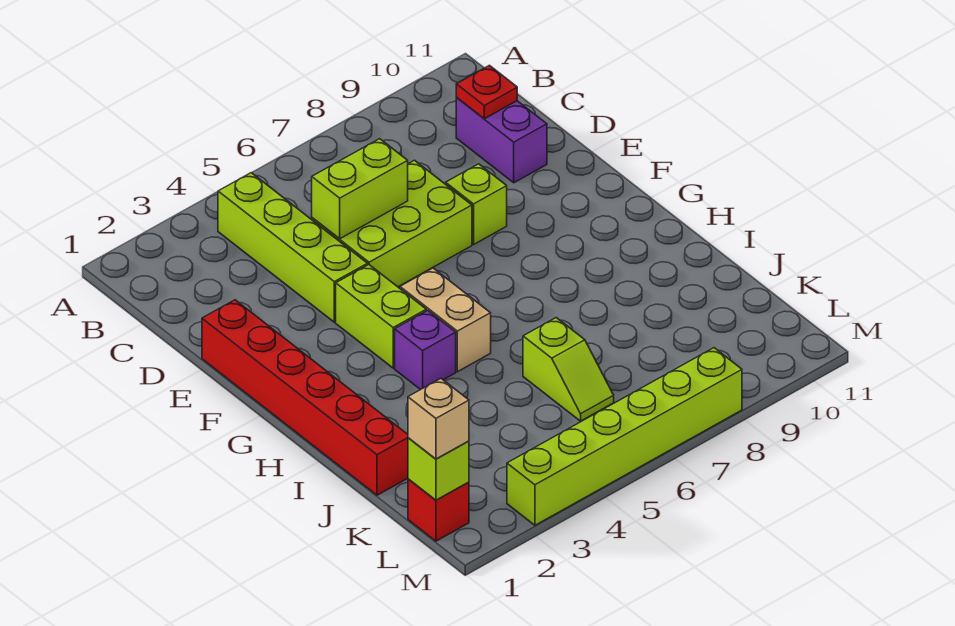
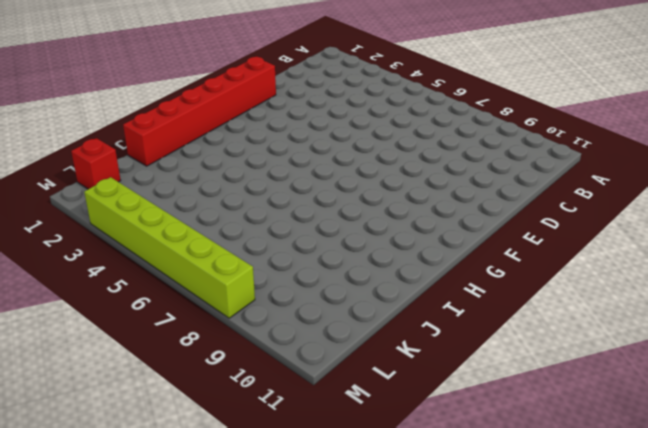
none -> lime 1x4 brick [218,173,368,322]
none -> purple 1x2 brick [456,97,547,183]
none -> lime 2x3 brick [312,160,472,287]

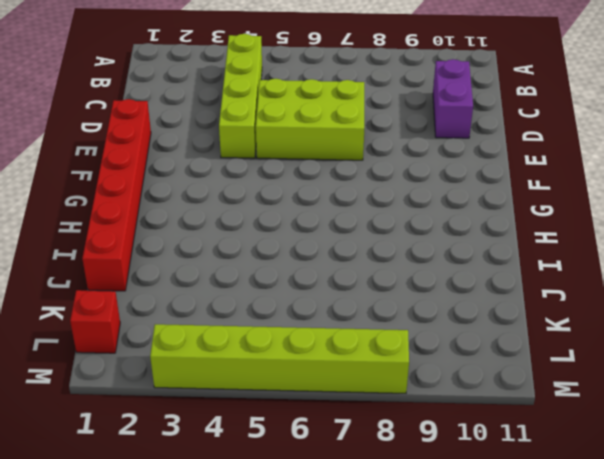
none -> lime 1x1 brick [446,164,507,244]
none -> lime 1x2 brick [336,265,426,368]
none -> tan 1x2 brick [400,268,491,372]

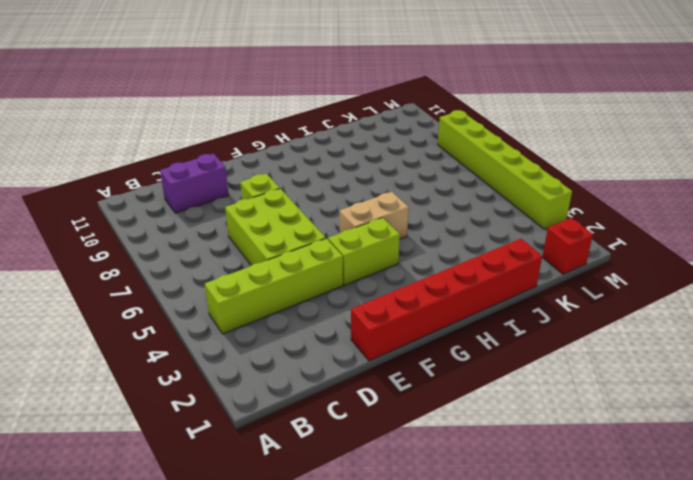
none -> purple 1x1 brick [395,310,456,390]
none -> lime 1x2 slope [523,318,614,421]
none -> red 1x1 plate [456,65,517,119]

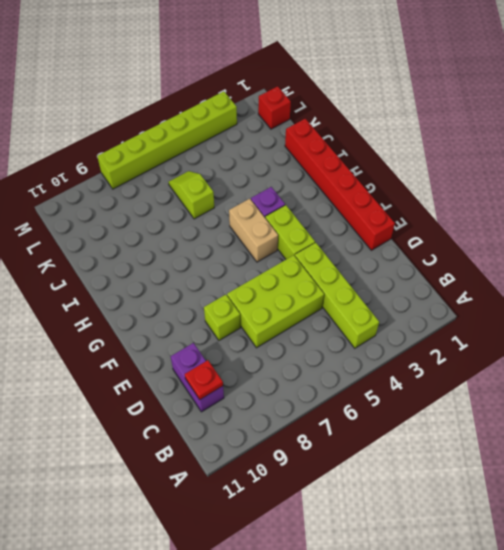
none -> lime 1x2 brick [312,139,408,239]
none -> lime 1x1 brick [408,438,469,500]
none -> tan 1x1 brick [408,379,469,459]

